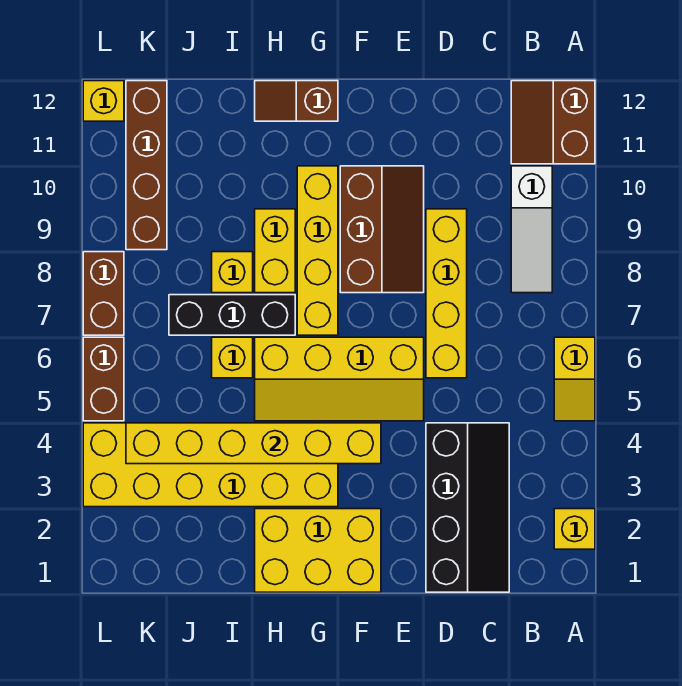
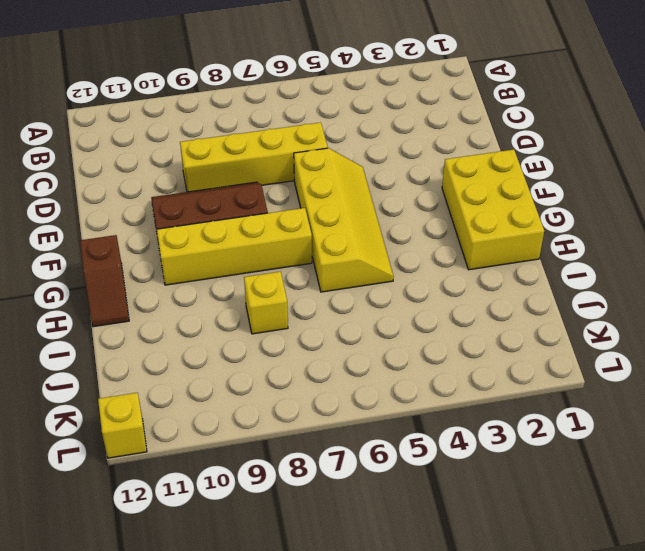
none -> yellow 1x1 brick [554,509,595,549]
none -> yellow 1x2 slope [554,337,595,421]
none -> brown 2x2 slope [511,81,595,164]

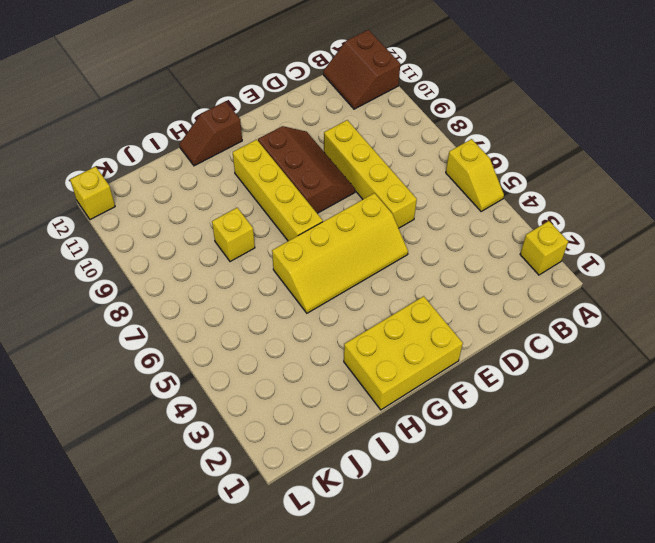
none -> white 1x3 slope [511,166,552,293]
none -> black 2x4 slope [426,423,509,592]
none -> yellow 2x6 brick [83,423,338,507]

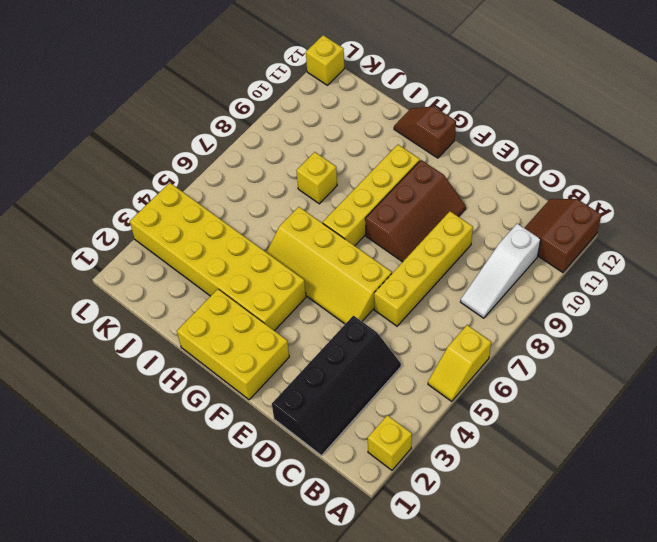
none -> black 1x3 brick [169,295,295,335]
none -> yellow 1x2 brick [255,209,295,293]
none -> yellow 1x1 brick [212,337,253,378]

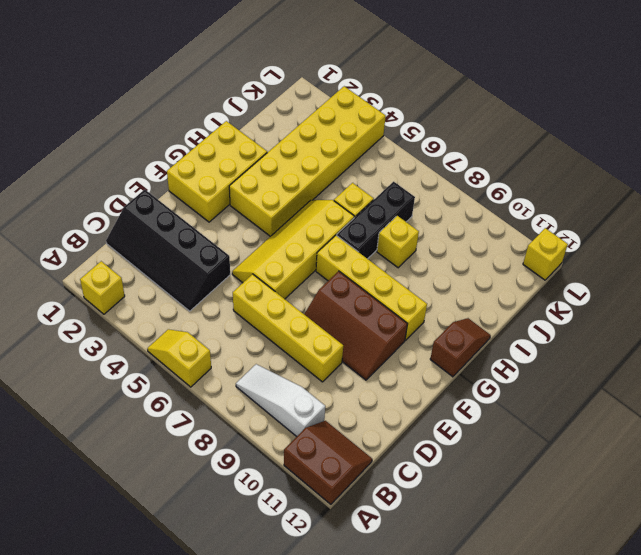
none -> yellow 1x2 brick [255,209,295,293]
none -> brown 1x4 brick [126,81,167,250]
none -> brown 1x2 brick [83,337,124,421]

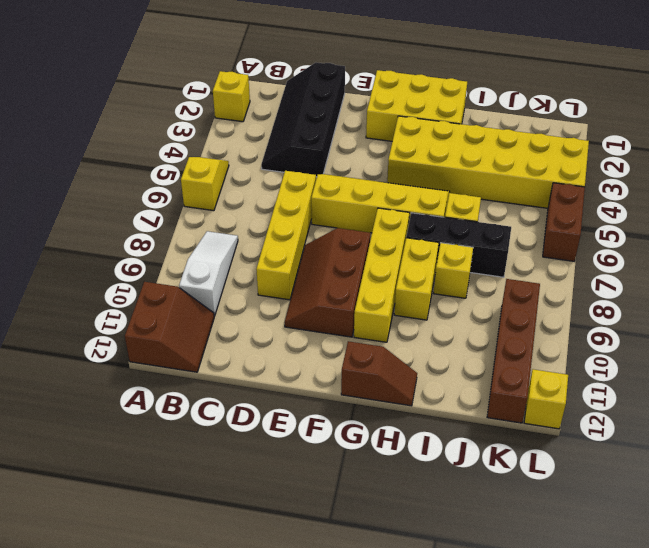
none -> brown 1x2 brick [83,252,124,335]
none -> yellow 1x6 brick [126,423,381,464]

